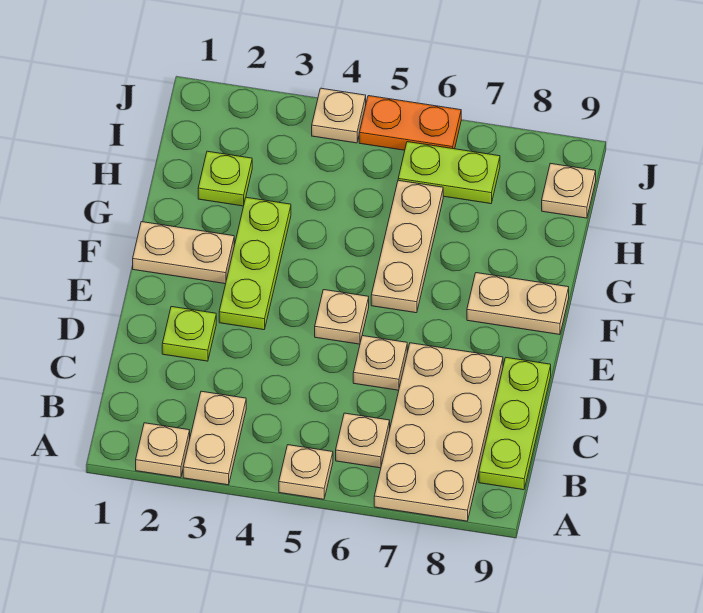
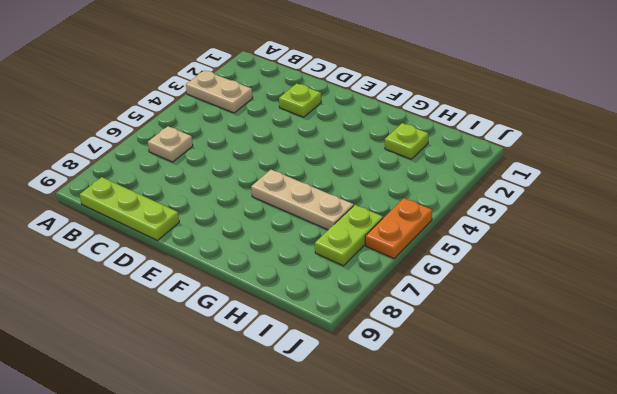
none -> tan 1x1 plate [136,423,190,478]
none -> tan 1x1 plate [279,445,333,499]
none -> tan 2x4 plate [374,343,503,521]

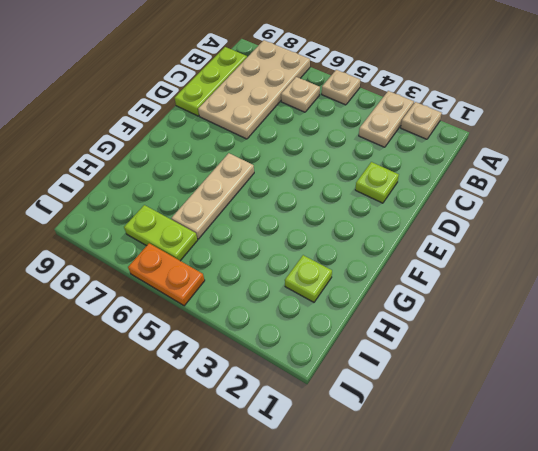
none -> tan 1x1 plate [353,336,407,390]
none -> lime 1x3 plate [219,197,291,330]
none -> tan 1x1 plate [315,290,369,344]

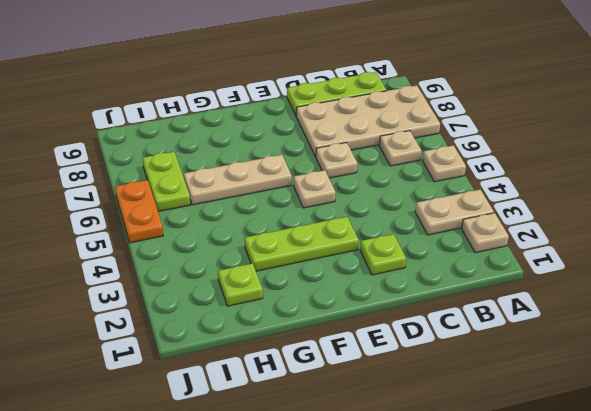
none -> tan 1x2 plate [133,222,234,284]
none -> tan 1x2 plate [467,273,569,335]
none -> tan 1x1 plate [542,163,596,218]

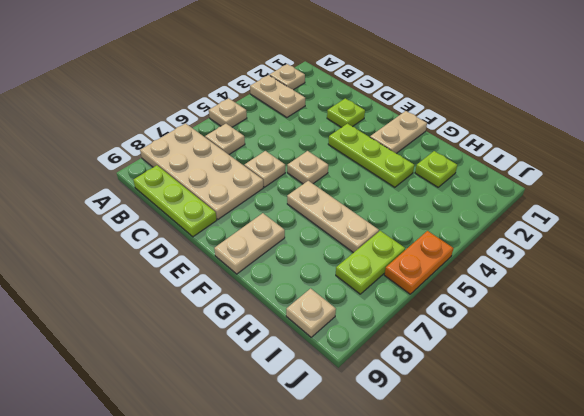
none -> tan 1x1 plate [312,88,366,143]

